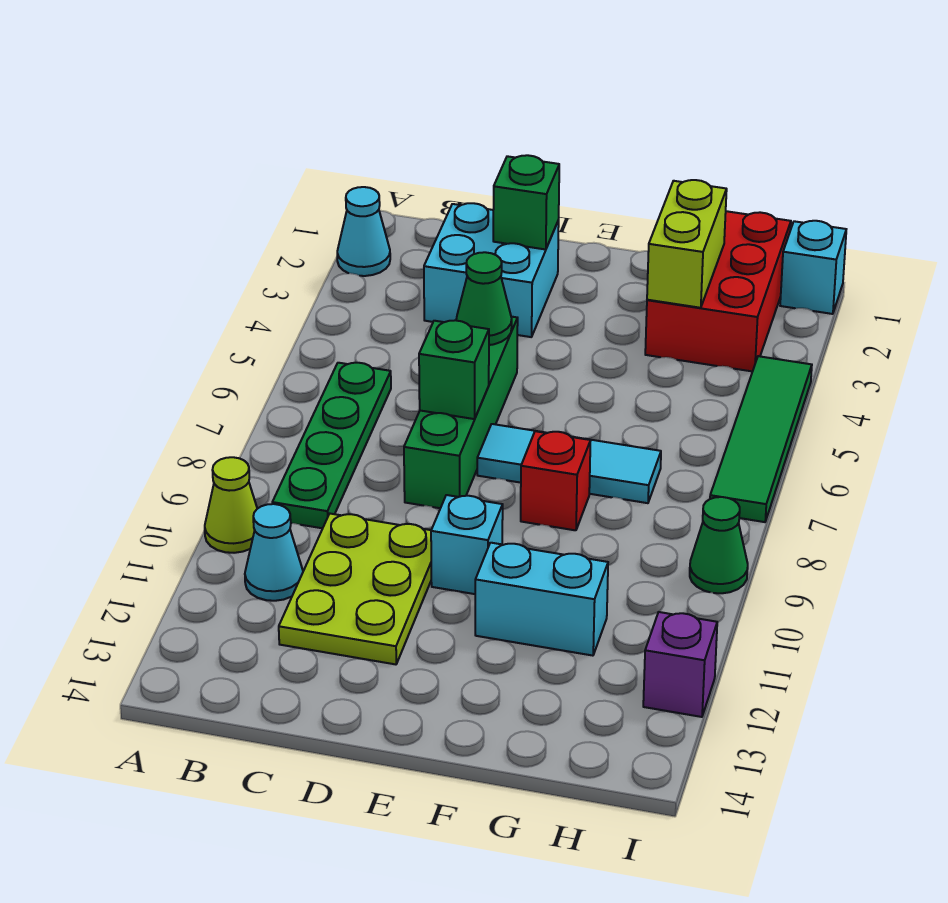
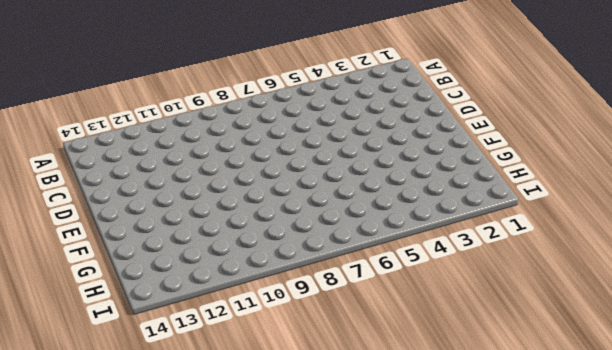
none -> cyan 1x1 cone [337,187,390,276]
none -> lime 1x1 cone [205,457,257,553]
none -> green 1x4 plate [272,363,391,528]

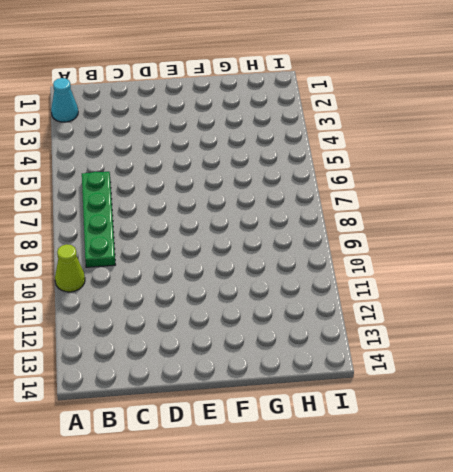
none -> cyan 1x1 cone [245,504,303,601]
none -> cyan 2x2 brick [424,203,559,337]
none -> lime 2x3 plate [279,514,431,664]

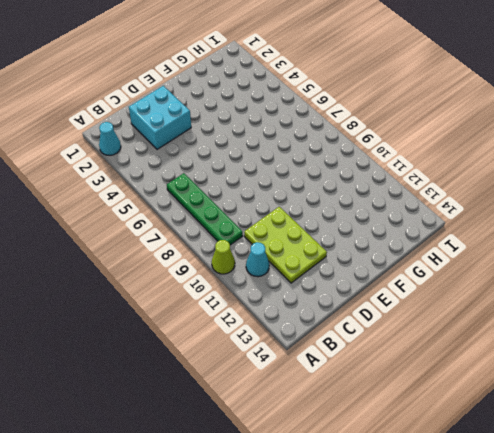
none -> green 1x4 brick [404,317,518,508]
none -> cyan 1x3 tile [477,424,661,503]
none -> cyan 1x1 brick [431,495,503,594]

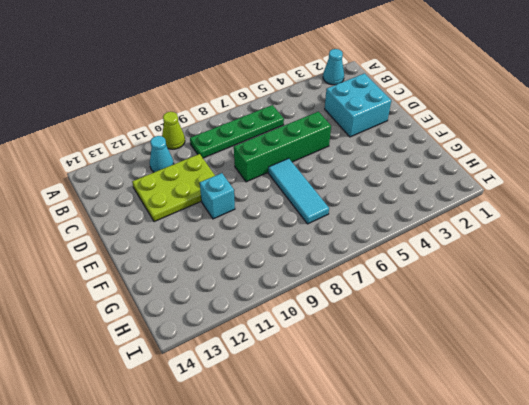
none -> red 1x1 brick [521,431,591,530]
none -> cyan 1x2 brick [475,543,608,656]
none -> red 2x3 brick [645,211,791,371]

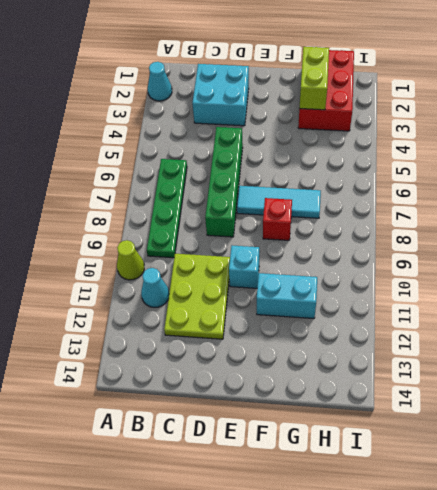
none -> cyan 1x1 brick [780,221,846,314]
none -> green 1x4 tile [710,356,812,522]
none -> green 1x1 cone [690,497,748,593]

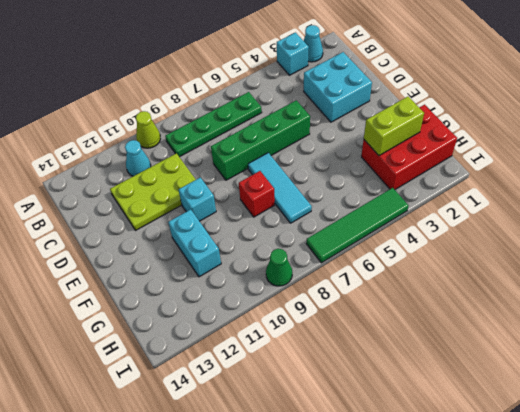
cyan 1x1 brick [277,33,309,75] -> cyan 1x1 brick moved to [780,221,846,314]
none -> purple 1x1 brick [643,612,717,717]
none -> green 1x1 brick [493,155,559,250]
none -> green 1x1 cone [456,252,512,345]

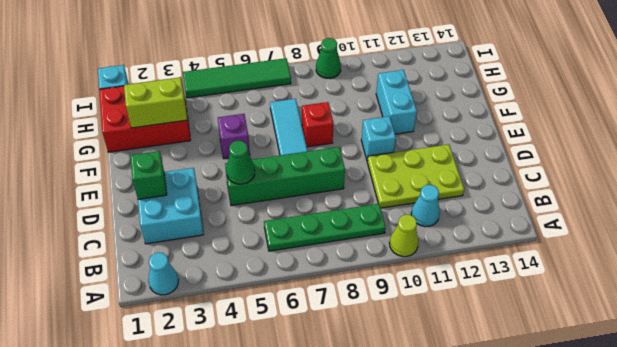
purple 1x1 brick [218,114,250,159] -> purple 1x1 brick moved to [643,612,717,717]
none -> green 1x1 brick [419,320,489,419]

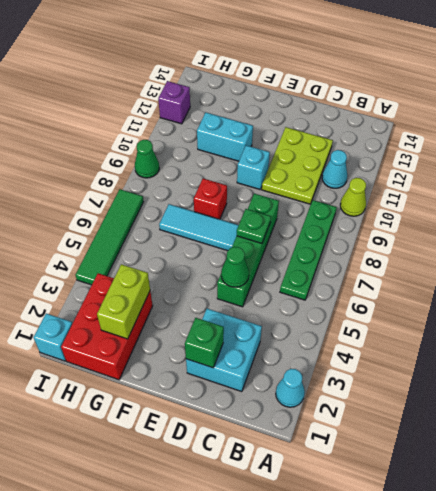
green 1x1 plate [237,209,271,243] -> green 1x1 brick [419,320,489,419]

